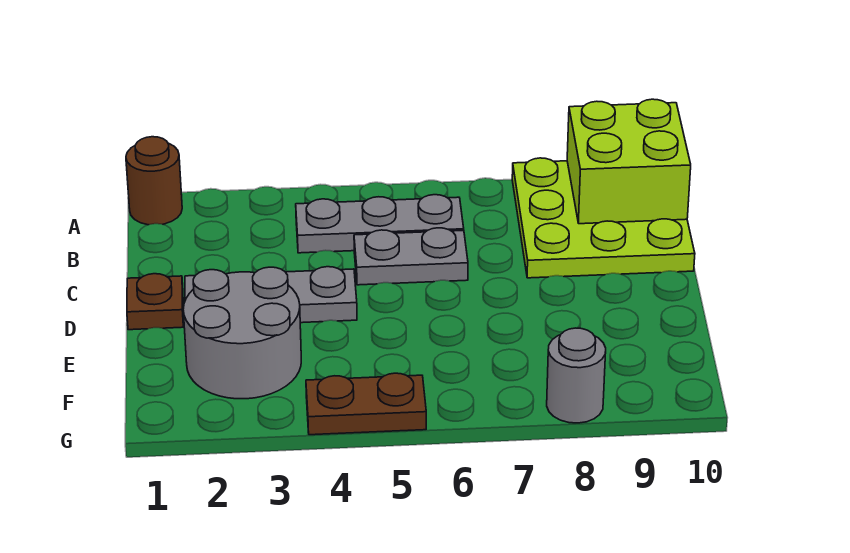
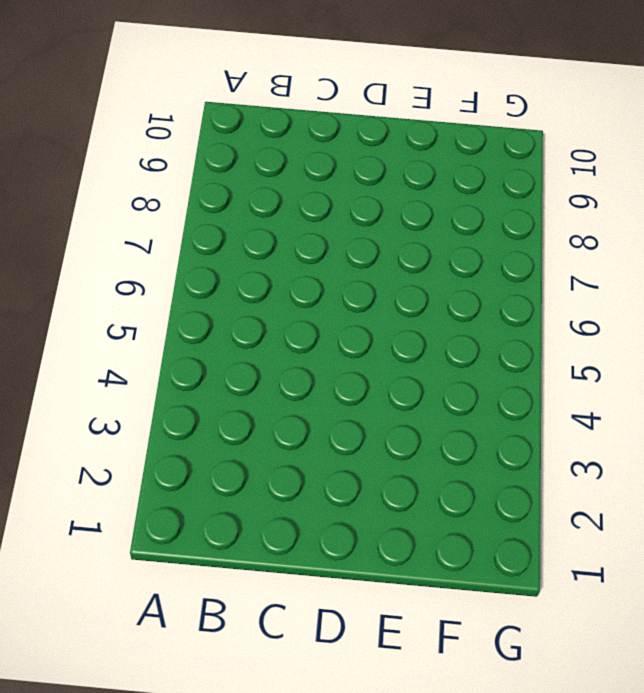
none -> brown 1x1 round brick [126,137,182,225]
none -> lime 3x3 plate [512,158,695,278]

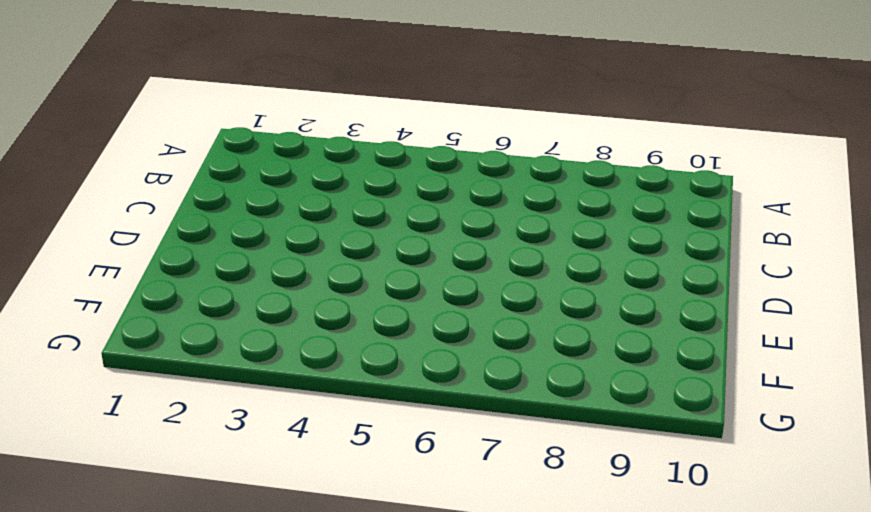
none -> brown 1x1 round brick [126,137,182,225]
none -> lime 3x3 plate [512,158,695,278]

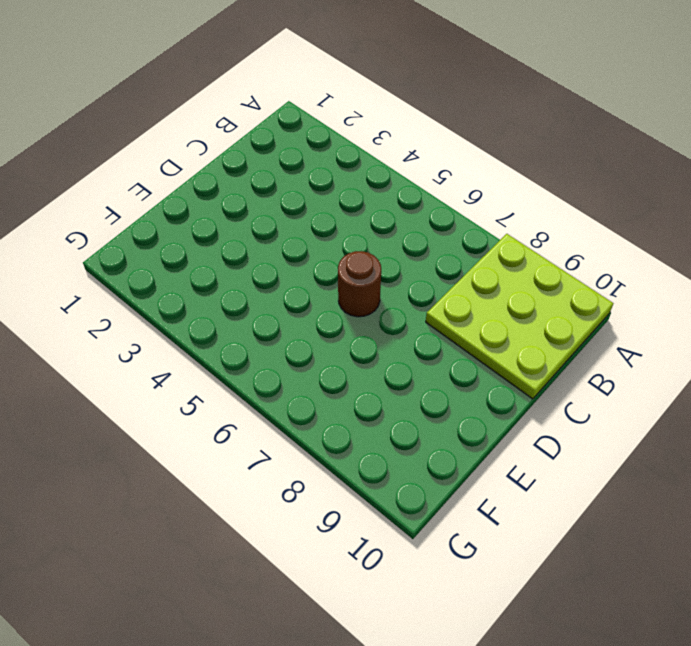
brown 1x1 round brick [338,251,381,317] -> brown 1x1 round brick moved to [126,137,182,225]
none -> grey 1x3 plate [296,195,464,253]
none -> grey 1x2 plate [354,228,468,285]

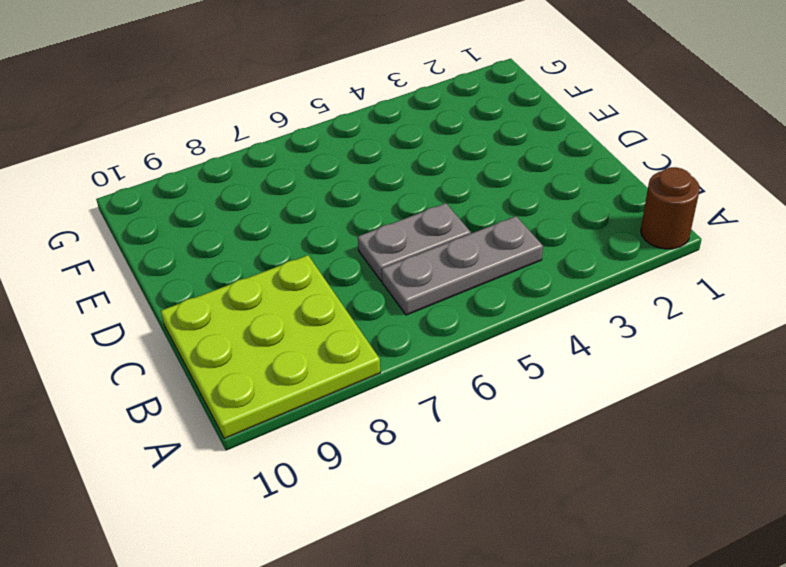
none -> brown 1x1 plate [127,274,183,330]
none -> grey 1x3 plate [185,267,357,323]

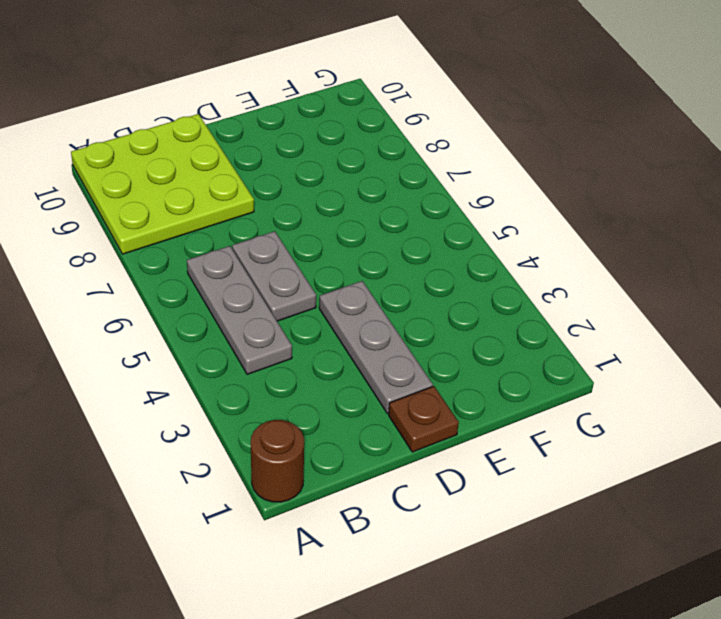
none -> grey 2x2 round brick [183,267,301,399]
none -> brown 1x2 plate [306,373,426,435]

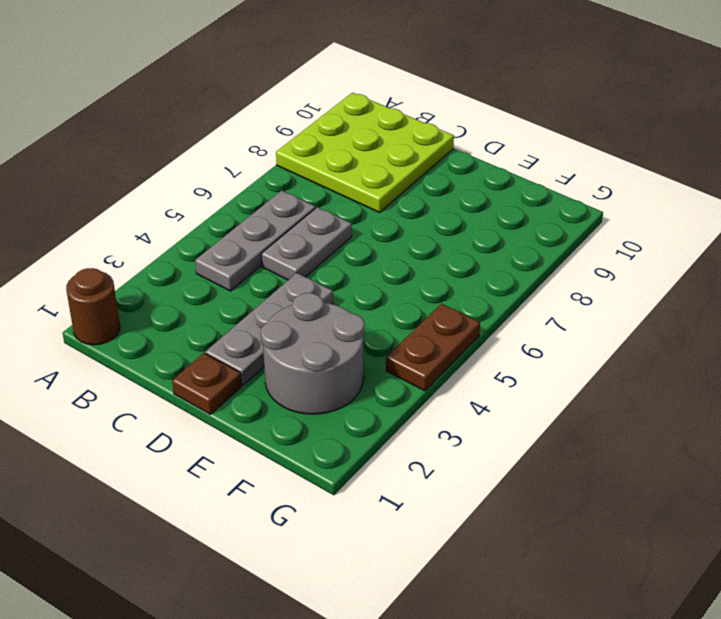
none -> grey 1x1 round brick [547,328,606,423]
none -> lime 2x2 brick [567,99,691,224]

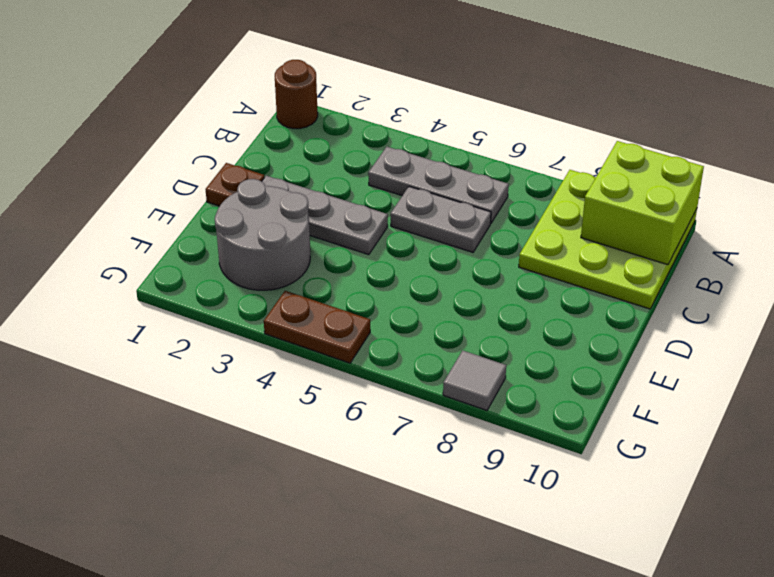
grey 1x1 tile [443,350,506,410] -> grey 1x1 round brick [547,328,606,423]

